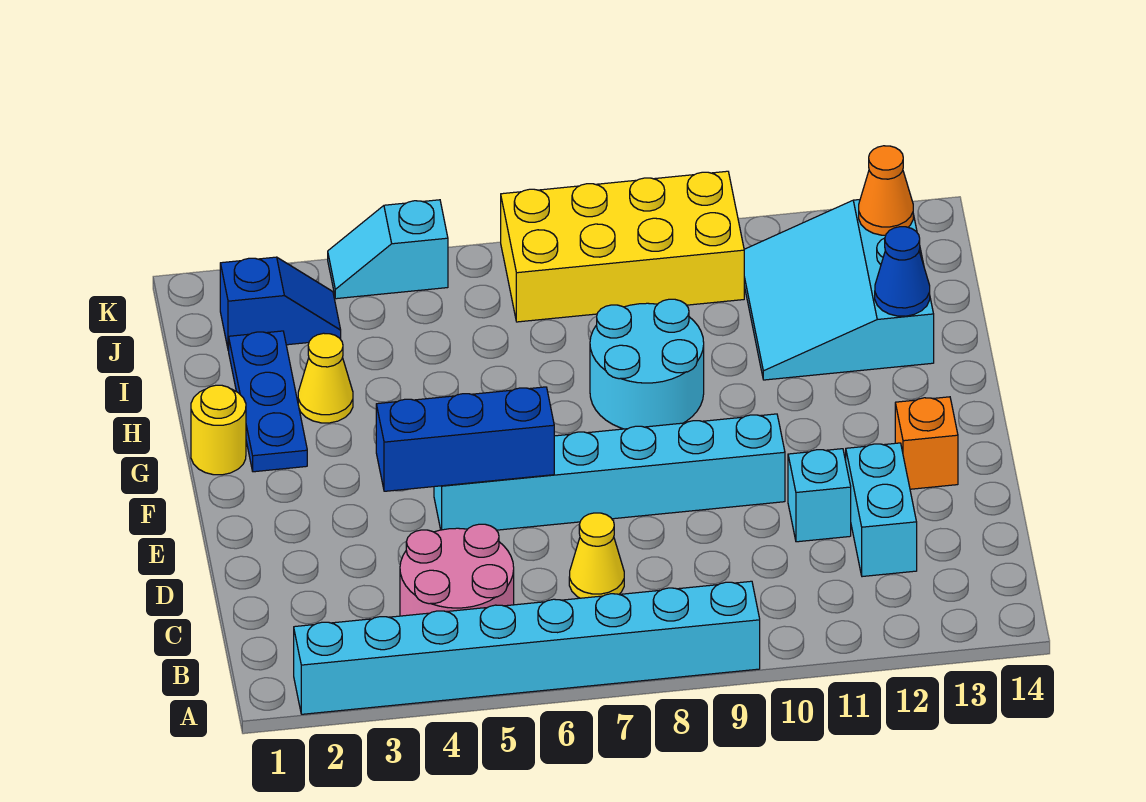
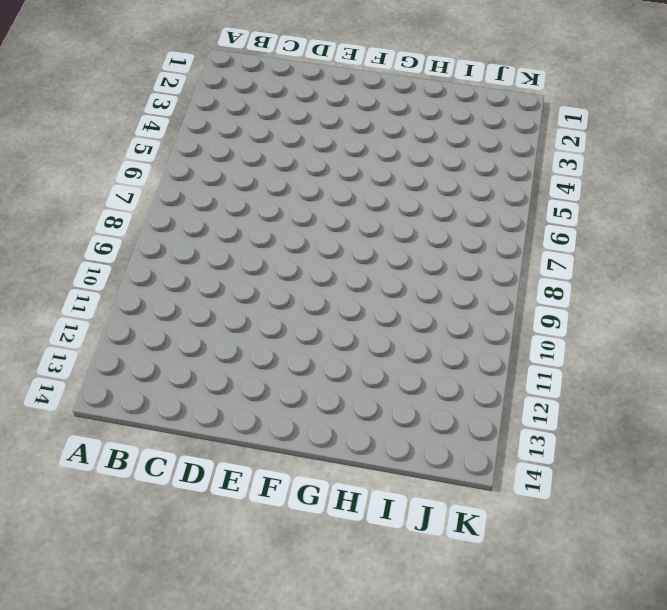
none -> cyan 1x8 brick [294,581,760,714]
none -> pink 2x2 round brick [400,524,514,616]
none -> yellow 1x1 cone [569,513,624,598]

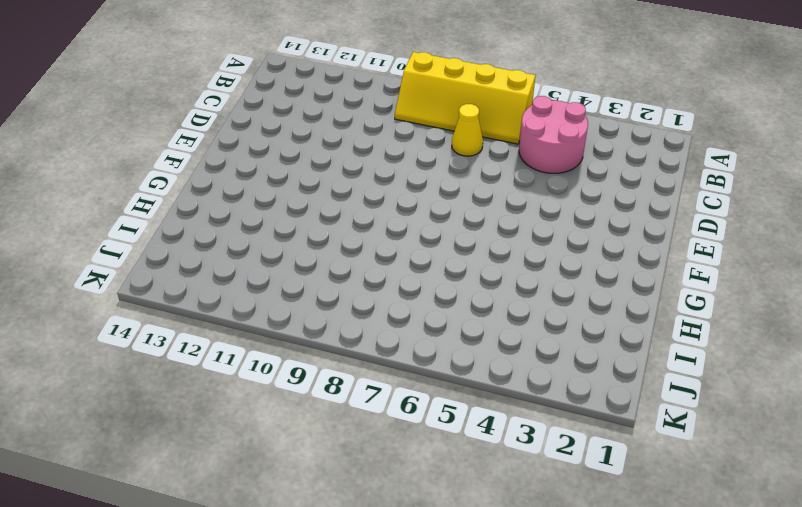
yellow 2x4 slope [395,52,535,144] -> cyan 1x8 brick [294,581,760,714]
none -> cyan 1x2 brick [846,443,917,577]
none -> cyan 1x1 brick [788,449,851,542]
none -> cyan 1x6 brick [434,414,785,530]

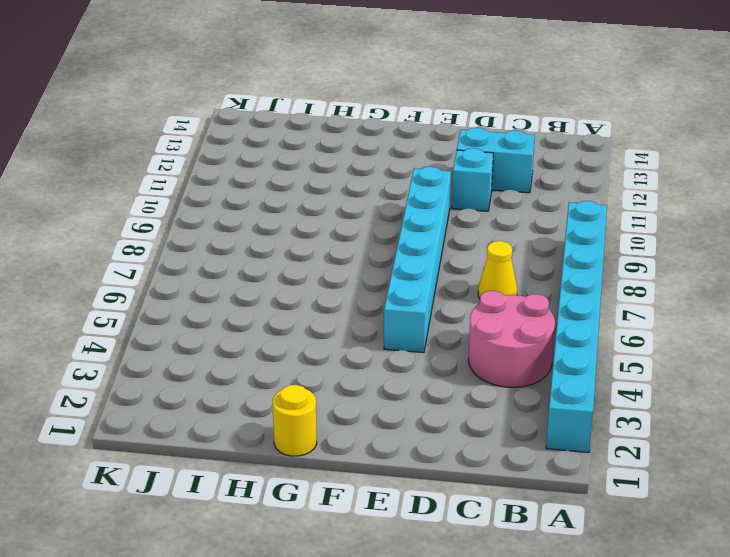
none -> orange 1x1 brick [895,397,958,489]
none -> blue 1x3 plate [229,331,307,472]
none -> cyan 2x2 round brick [590,299,704,429]

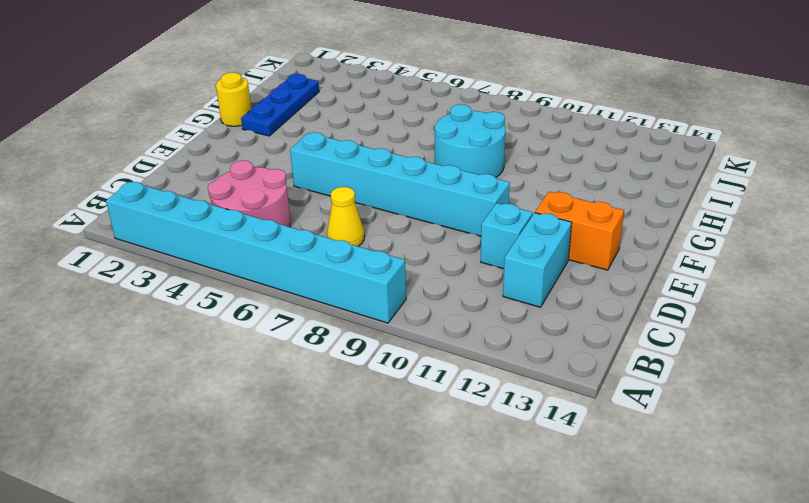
orange 1x2 brick [535,192,624,270] -> orange 1x1 brick [895,397,958,489]
none -> yellow 1x1 cone [298,333,353,423]
none -> cyan 3x3 slope [744,200,934,380]
none -> blue 1x2 slope [220,257,341,350]

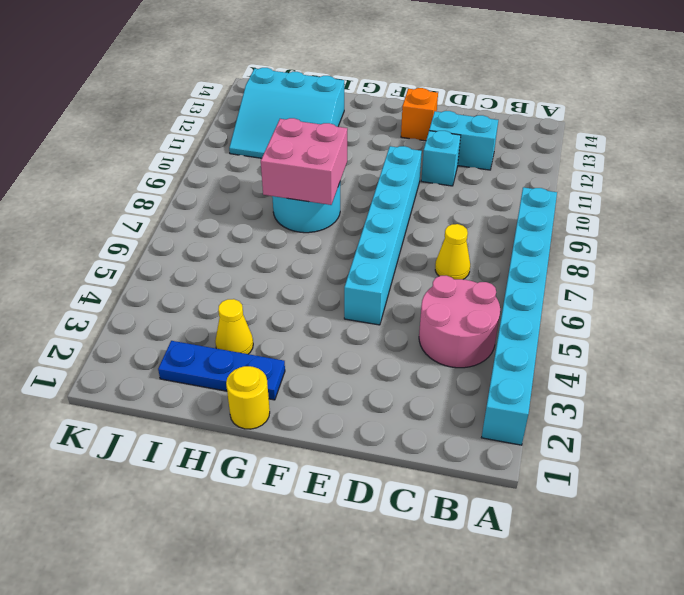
pink 2x2 brick [261,118,347,205] -> none
none -> blue 1x2 slope [220,257,341,350]
none -> yellow 2x4 brick [501,171,744,322]
none -> cyan 1x2 slope [328,200,448,299]

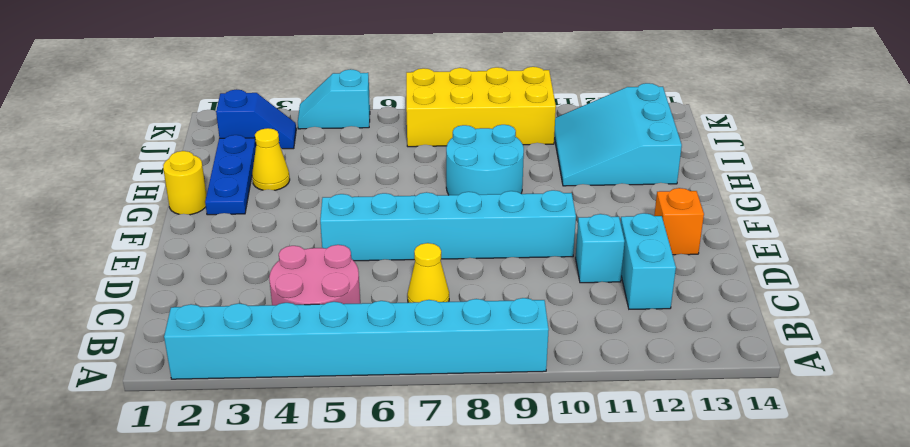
none -> blue 1x3 brick [376,387,554,491]
none -> blue 1x1 cone [875,227,930,316]
none -> orange 1x1 cone [859,146,913,235]

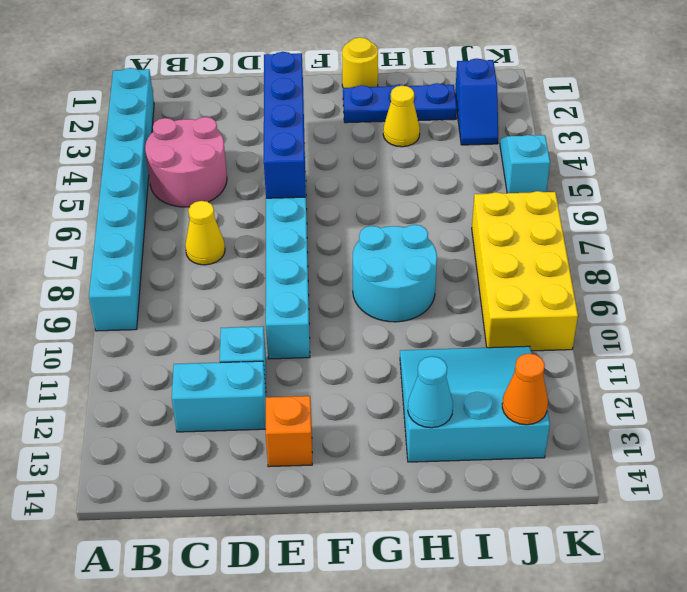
blue 1x4 brick [264,52,306,198] -> blue 1x3 brick [376,387,554,491]
cyan 1x1 cone [408,356,453,428] -> blue 1x1 cone [875,227,930,316]

